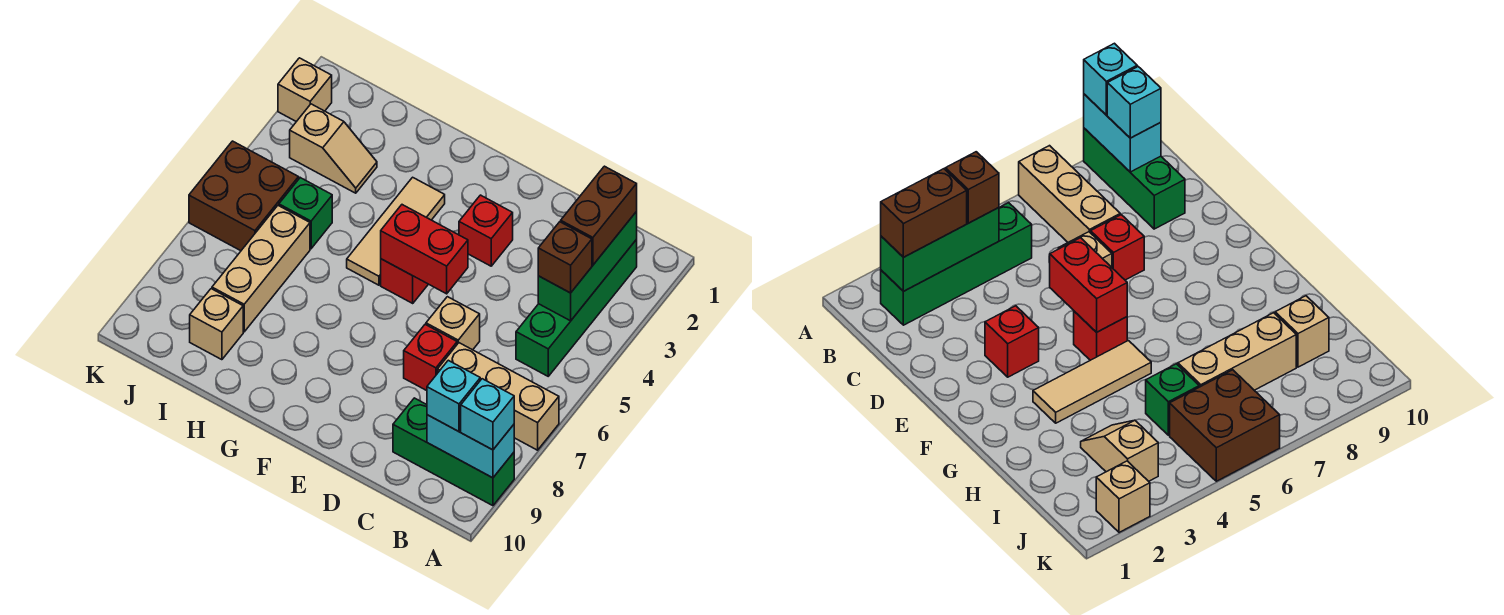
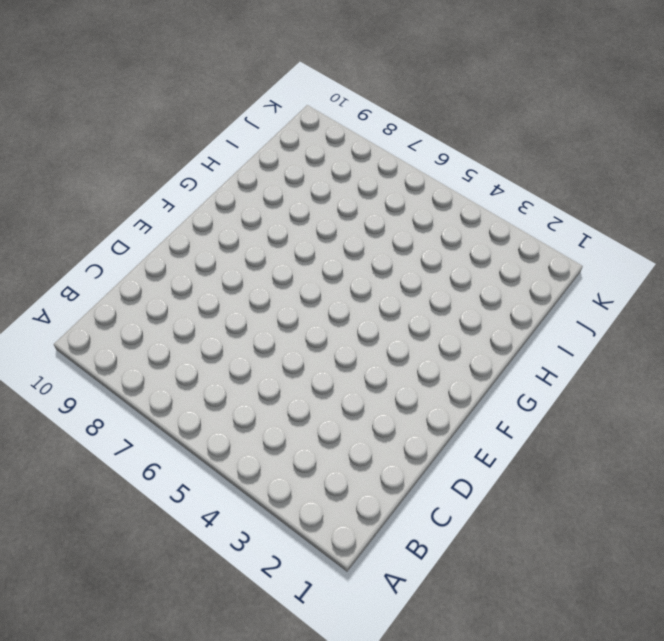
none -> tan 1x3 brick [438,343,559,450]
none -> green 1x3 brick [393,398,514,506]
none -> green 1x4 brick [516,240,637,376]

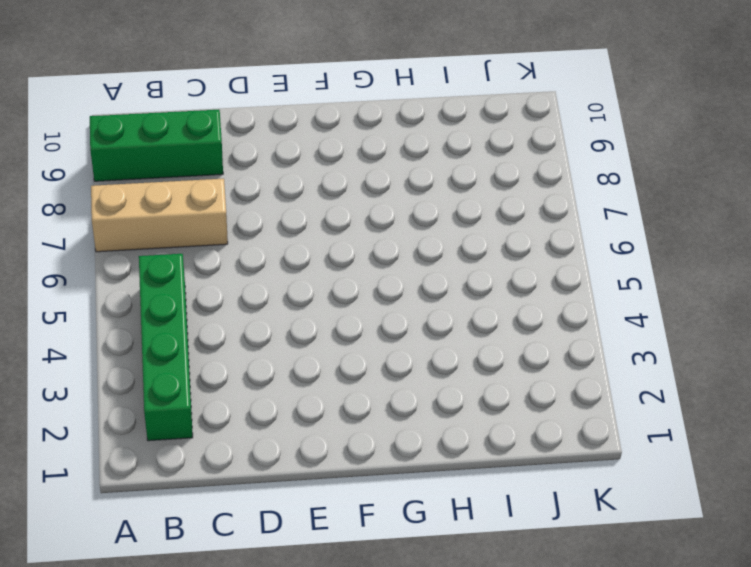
none -> tan 1x1 brick [426,297,480,350]
none -> red 1x1 brick [404,325,457,391]
none -> red 1x1 brick [459,195,513,266]

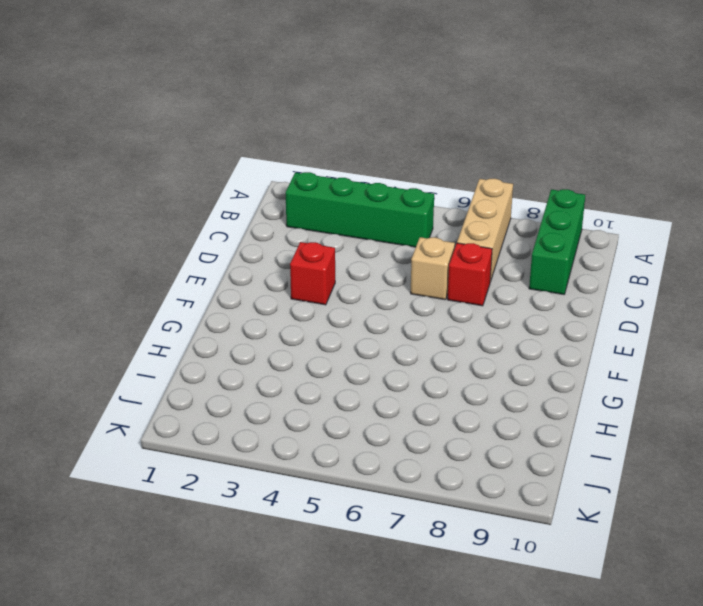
none -> red 1x1 brick [381,259,428,303]
none -> tan 1x3 tile [347,177,445,285]
none -> tan 1x2 slope [290,104,377,193]

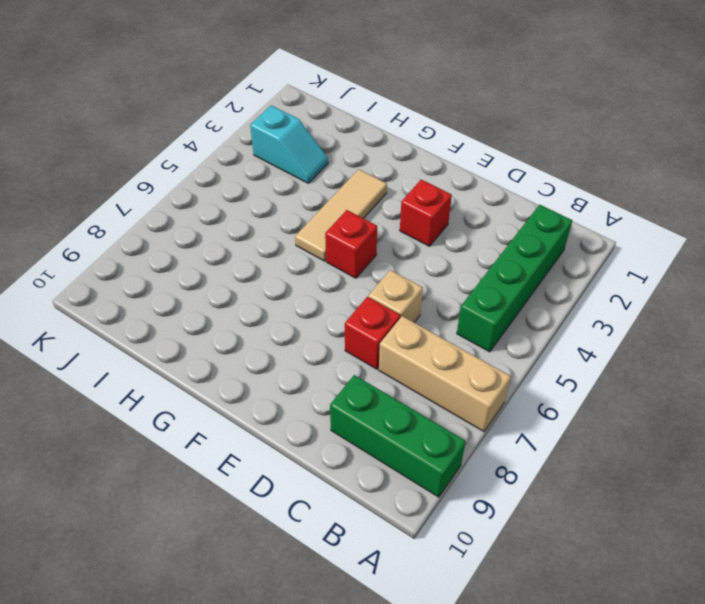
cyan 1x2 slope [250,105,328,183] -> tan 1x2 slope [290,104,377,193]
none -> green 1x1 brick [279,178,332,249]
none -> tan 1x3 brick [212,206,310,332]
none -> tan 1x1 brick [190,289,243,360]

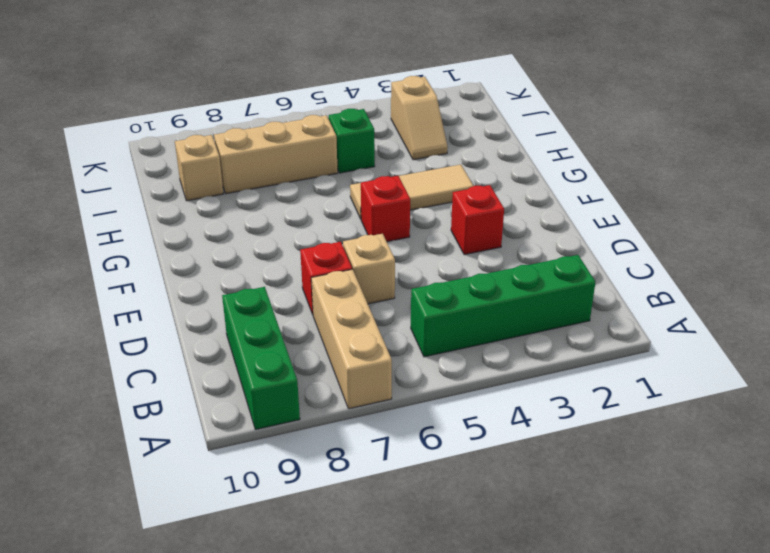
none -> brown 2x2 brick [189,141,299,251]
none -> tan 1x1 brick [278,58,332,122]
none -> cyan 1x2 brick [427,415,514,478]

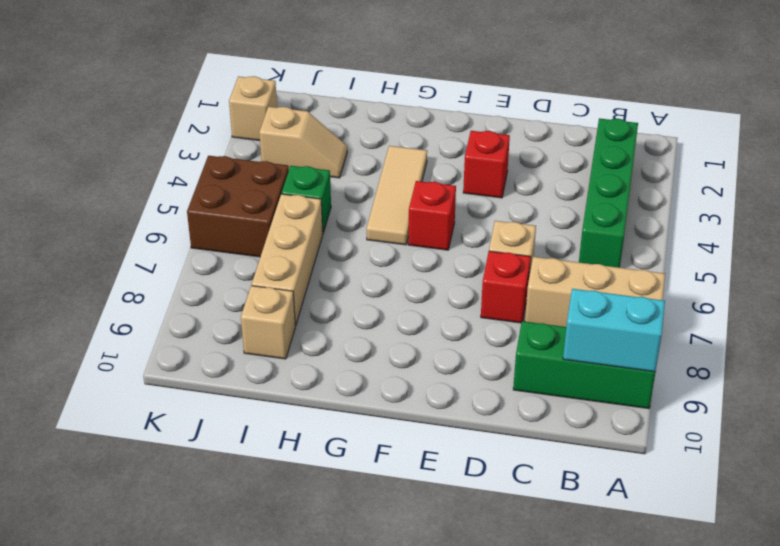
none -> green 1x3 brick [538,212,637,321]
none -> red 1x2 brick [381,205,468,294]
none -> cyan 1x1 brick [461,379,514,450]

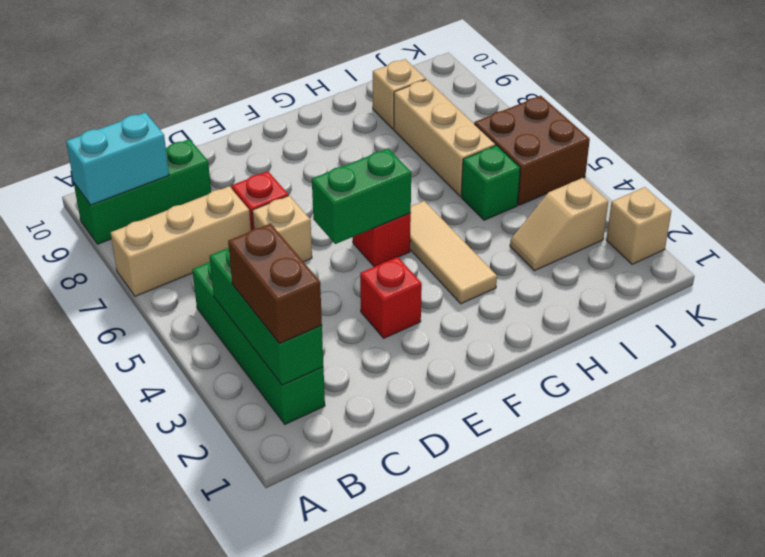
green 1x2 brick [312,149,411,244] -> red 1x2 brick [381,205,468,294]
none -> cyan 1x1 brick [461,379,514,450]
none -> brown 1x1 brick [538,222,592,293]
none -> cyan 1x1 brick [427,360,480,432]

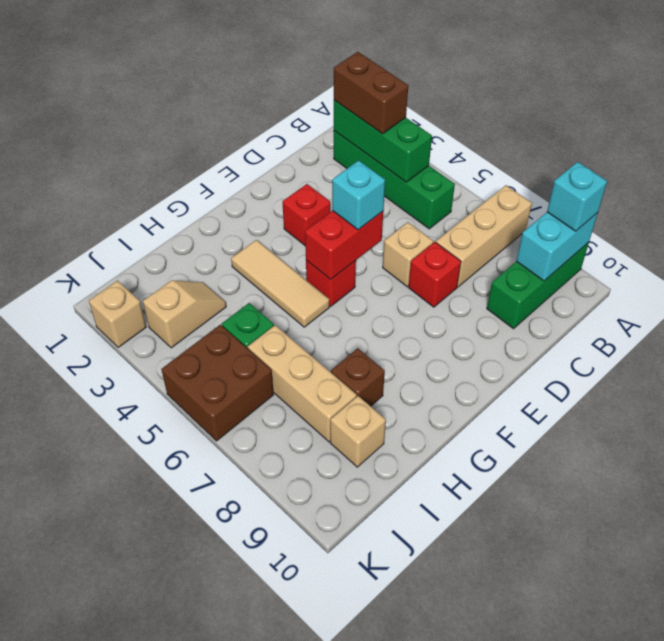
cyan 1x1 brick [332,160,385,230] -> cyan 1x1 brick moved to [427,360,480,432]
brown 1x1 brick [331,348,385,406] -> brown 1x1 brick moved to [538,222,592,293]

